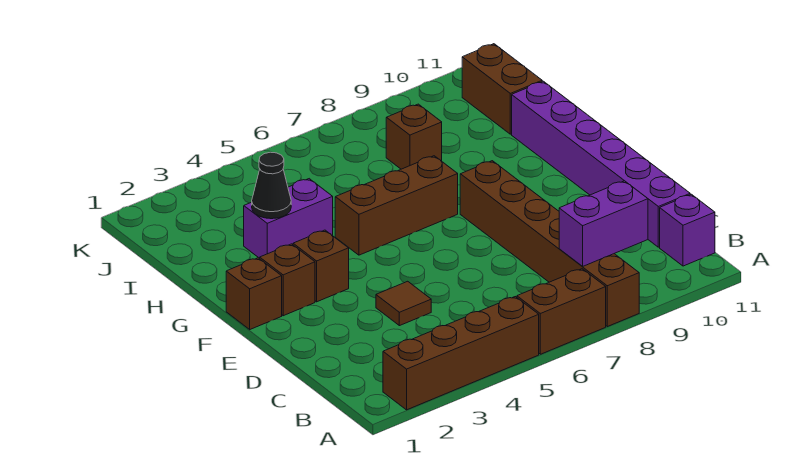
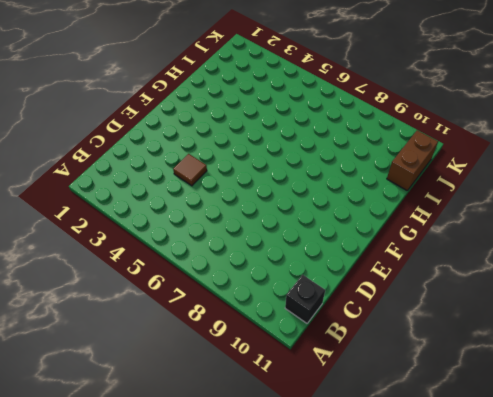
black 1x1 brick [285,275,325,323] -> purple 1x1 brick [660,194,715,266]
none -> brown 1x4 brick [383,297,539,410]
none -> brown 1x2 brick [517,269,606,354]
none -> brown 1x6 brick [460,161,639,327]

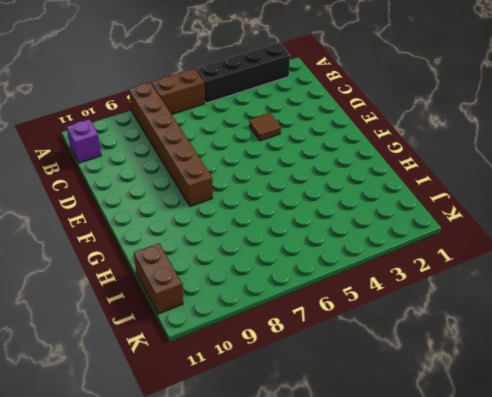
black 1x4 brick [196,43,290,103] -> brown 1x4 brick [383,297,539,410]
none -> purple 1x6 brick [512,81,690,247]
none -> brown 1x1 brick [226,258,282,329]
none -> brown 1x1 brick [260,244,315,316]

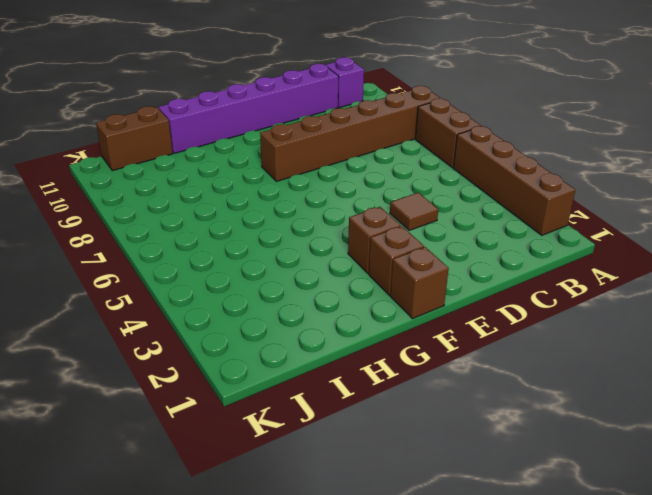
none -> brown 1x3 brick [335,156,458,255]
none -> purple 1x2 brick [244,179,333,258]
none -> brown 1x1 brick [386,104,442,169]

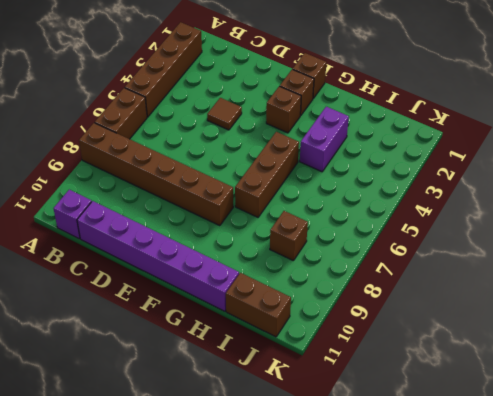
none -> purple 1x2 brick [559,181,648,267]
none -> black 1x1 cone [252,152,291,219]

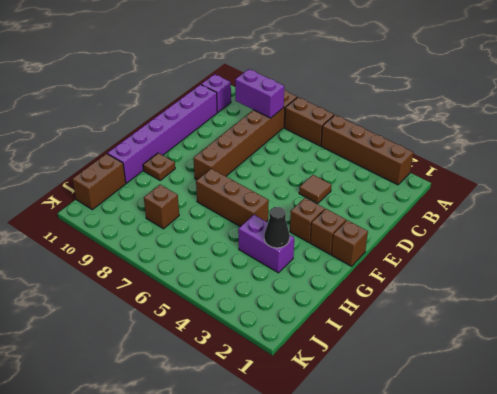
brown 1x1 plate [143,153,175,180] -> none

